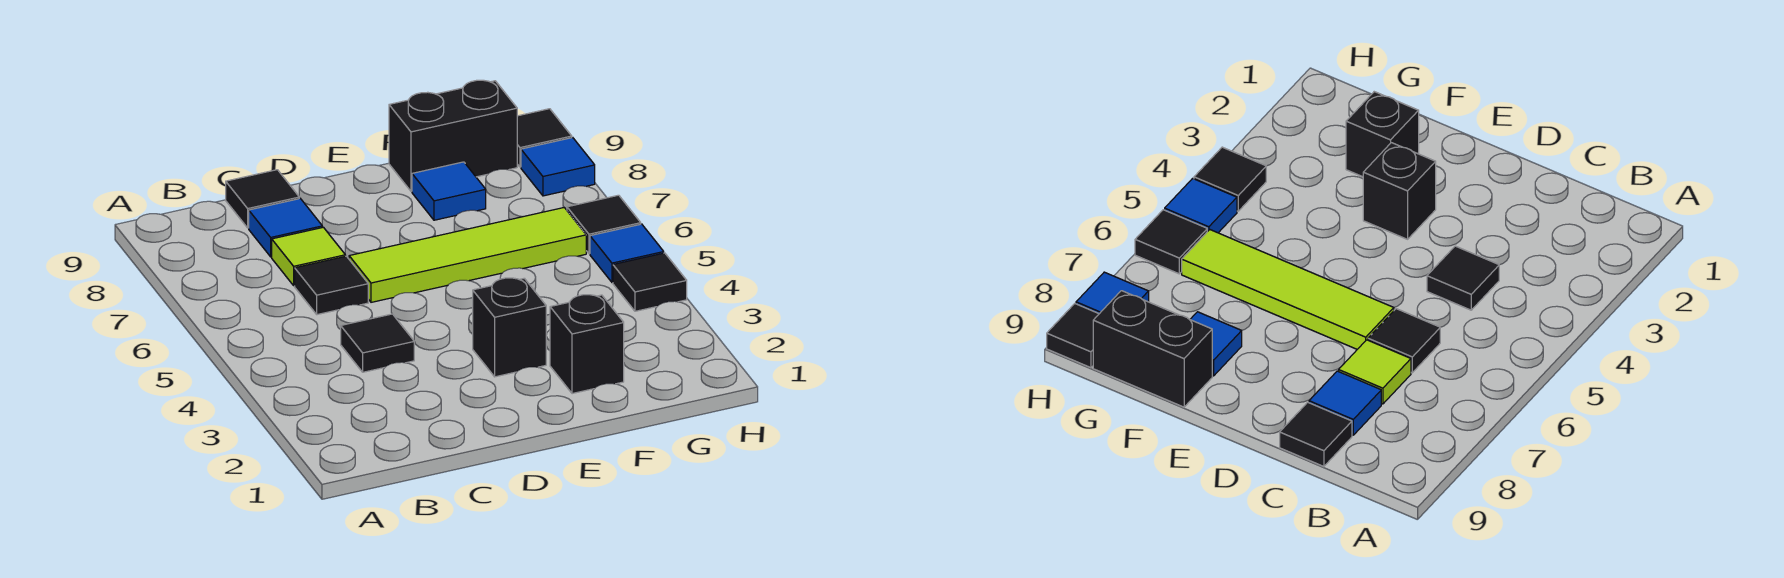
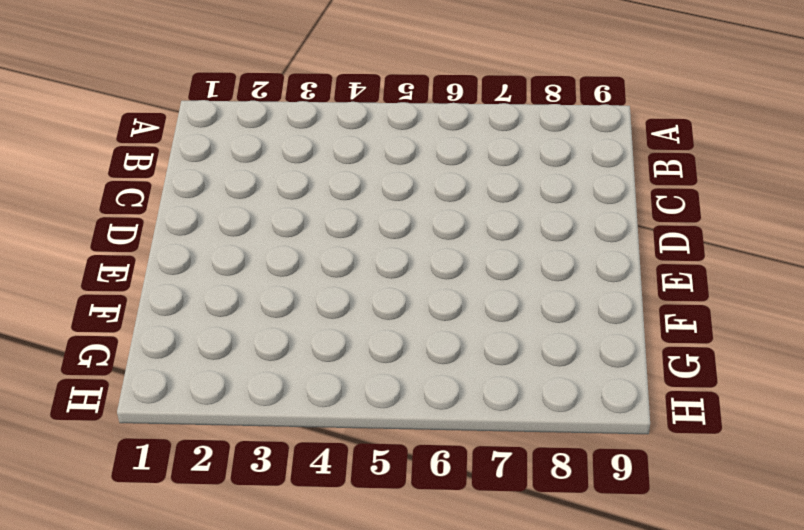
none -> black 1x1 tile [341,314,414,372]
none -> black 1x1 tile [295,256,368,315]
none -> lime 1x1 tile [272,227,345,286]

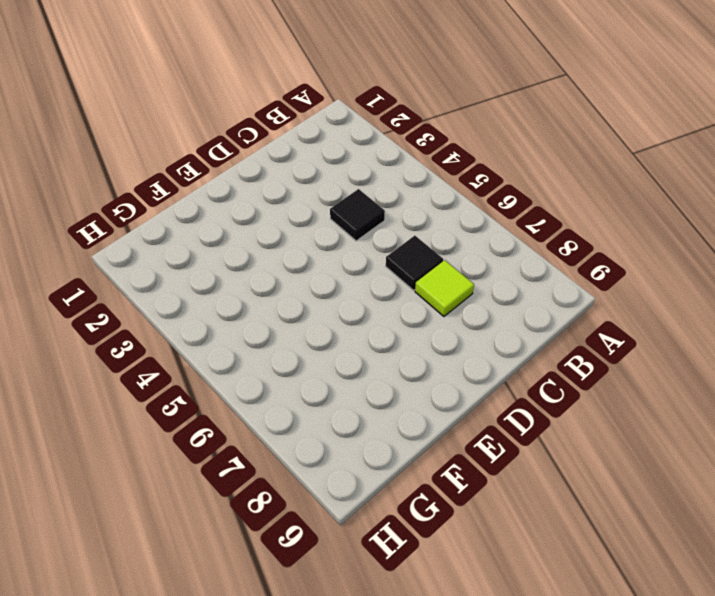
none -> blue 1x1 tile [249,199,322,257]
none -> black 1x1 tile [226,170,299,228]
none -> lime 1x4 tile [349,208,586,302]

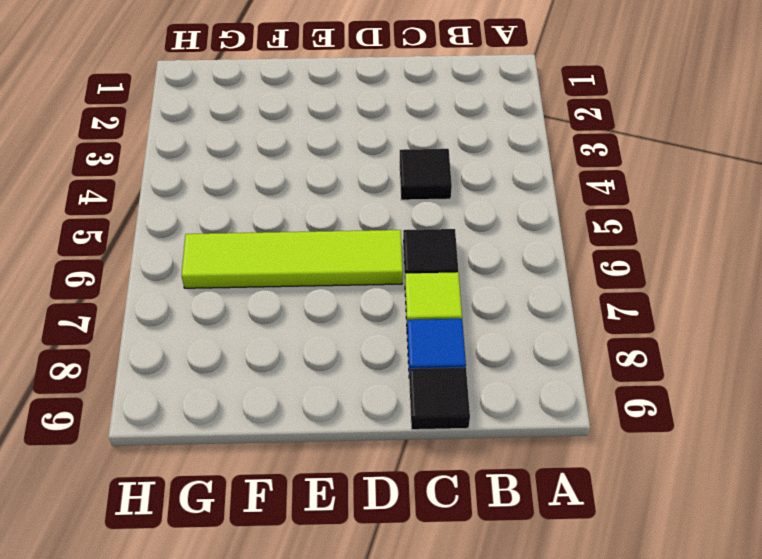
none -> black 1x1 brick [473,278,546,377]
none -> black 1x1 brick [550,295,624,394]
none -> blue 1x1 tile [412,162,486,220]

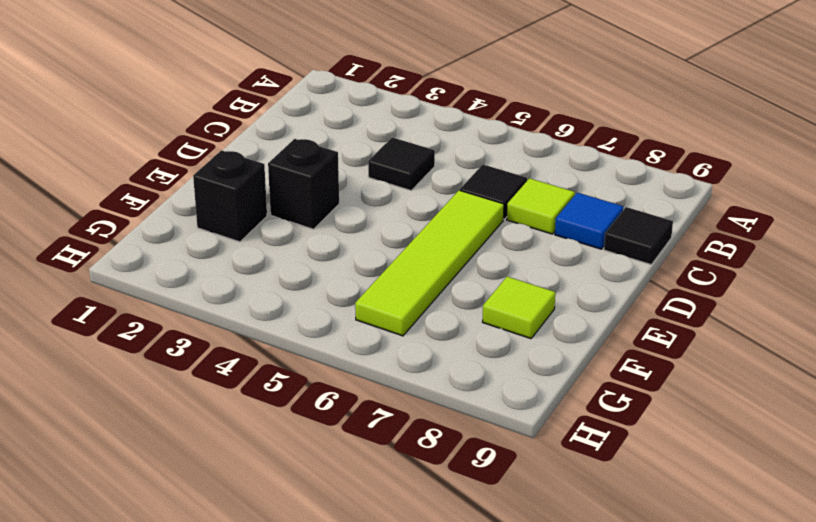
lime 1x1 tile [483,277,555,339] -> blue 1x1 tile [412,162,486,220]
none -> black 1x2 brick [389,80,517,191]
none -> black 1x1 tile [613,253,687,311]
none -> blue 1x1 tile [590,224,664,282]

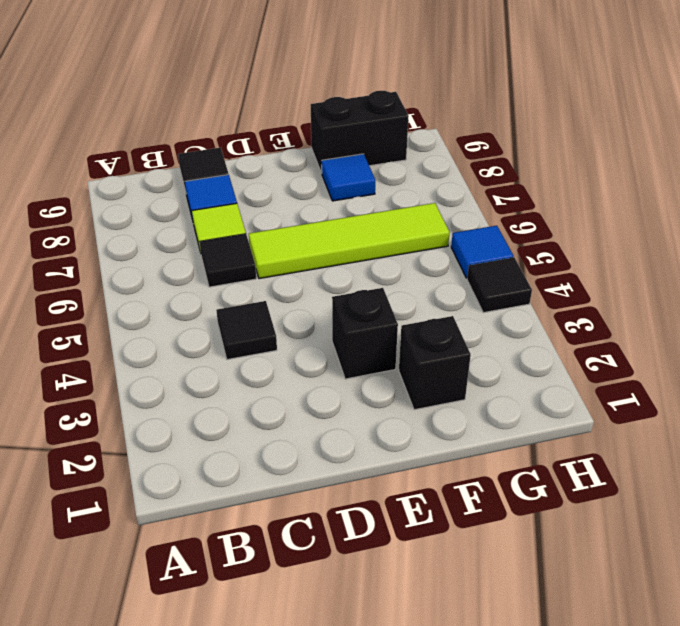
none -> black 1x1 tile [567,195,641,254]
none -> blue 1x1 tile [521,138,595,196]
none -> black 1x1 tile [517,109,572,167]

